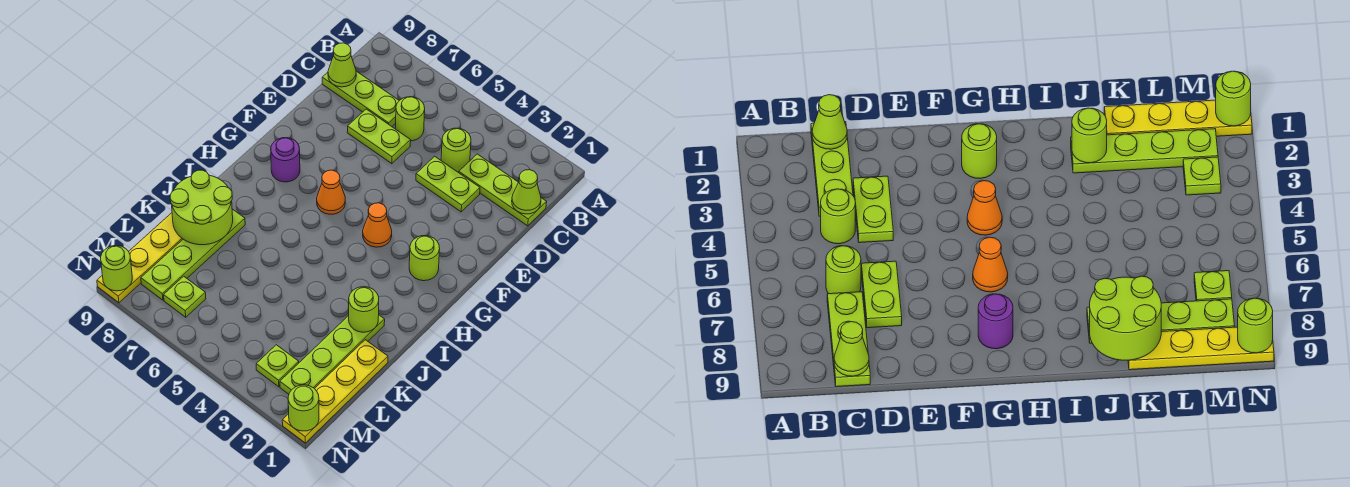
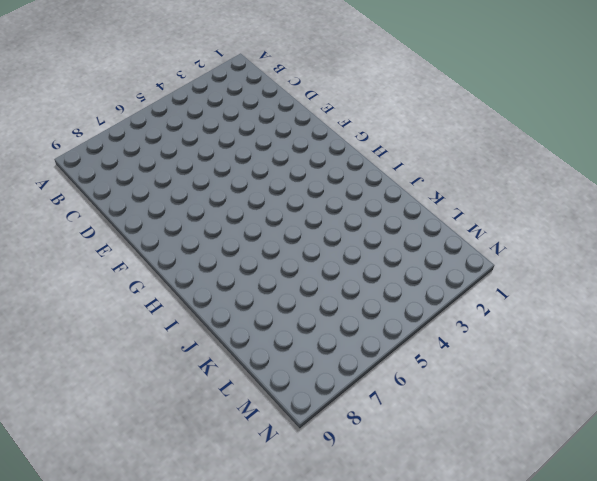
none -> lime 1x3 plate [459,154,547,226]
none -> lime 1x1 round brick [441,128,471,172]
none -> lime 1x1 round brick [395,97,425,141]

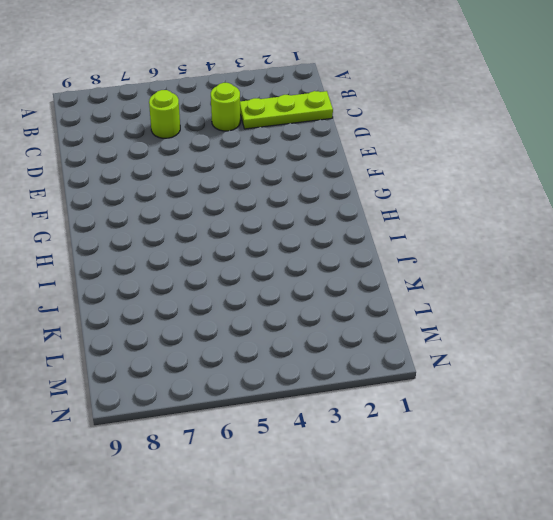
none -> lime 1x3 plate [322,71,399,126]
none -> lime 1x2 plate [416,156,480,212]
none -> lime 1x2 plate [347,109,411,164]

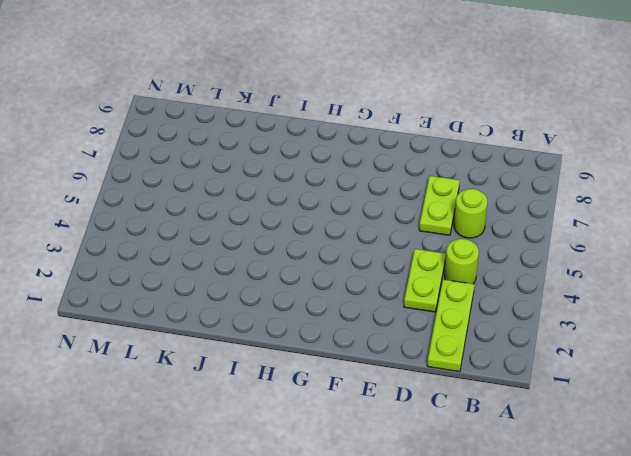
none -> lime 1x3 plate [322,71,399,126]
none -> lime 1x1 round brick [409,236,440,281]
none -> orange 1x1 cone [363,203,392,247]

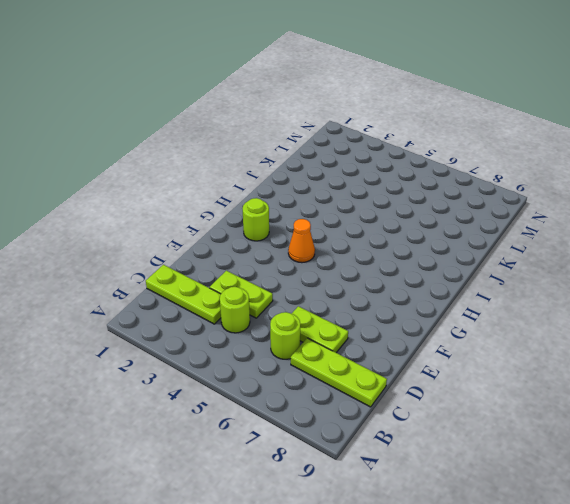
none -> orange 1x1 cone [317,170,345,214]
none -> purple 1x1 round brick [271,138,300,182]
none -> lime 1x4 plate [280,315,385,394]

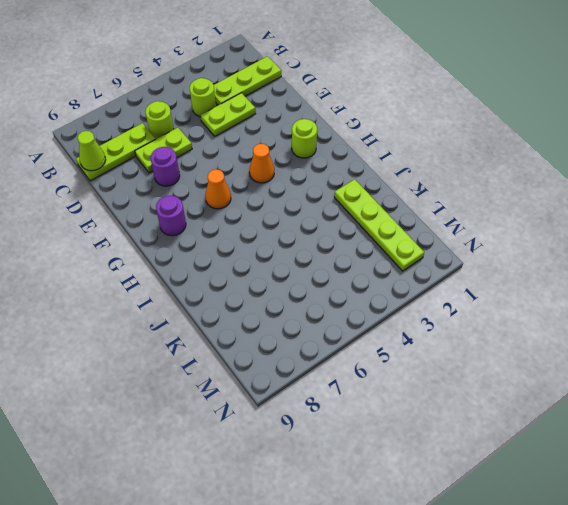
purple 1x1 round brick [151,147,180,186] -> none
none -> lime 1x4 plate [141,209,245,300]
none -> yellow 1x4 plate [282,340,388,443]
none -> yellow 1x4 plate [97,213,183,303]

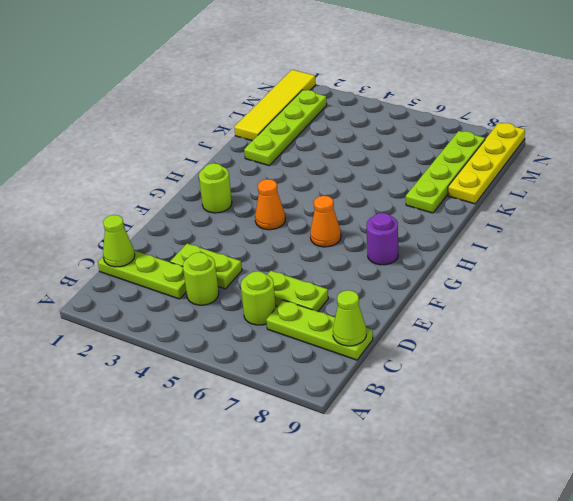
yellow 1x4 tile [234,70,316,141] -> yellow 1x4 plate [282,340,388,443]
none -> lime 1x1 plate [256,345,299,387]
none -> lime 1x1 plate [164,276,206,317]
none -> lime 1x1 round brick [349,287,379,332]

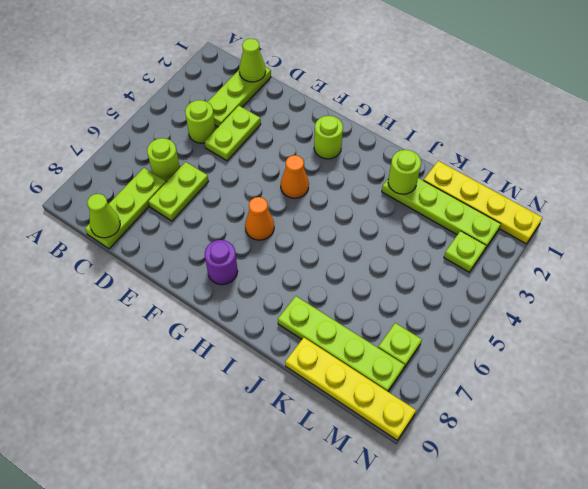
none -> lime 2x2 round brick [170,170,233,245]
none -> lime 1x1 round brick [288,385,319,431]
none -> lime 1x1 round brick [101,246,132,291]

